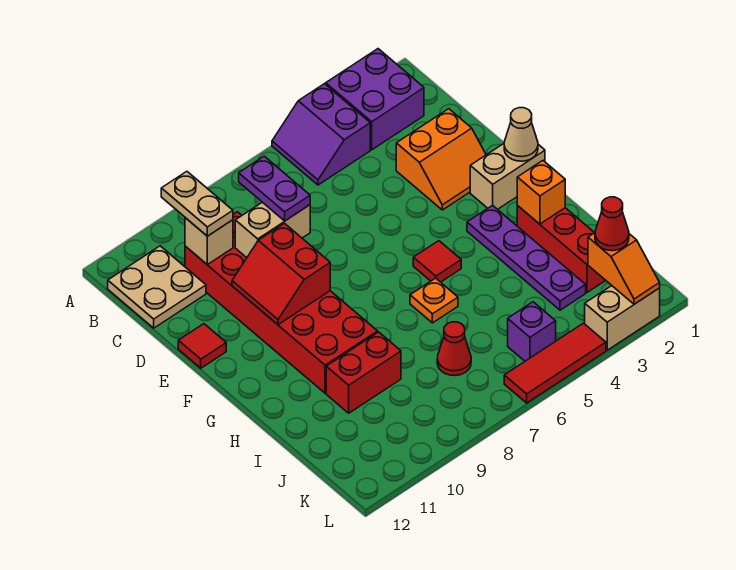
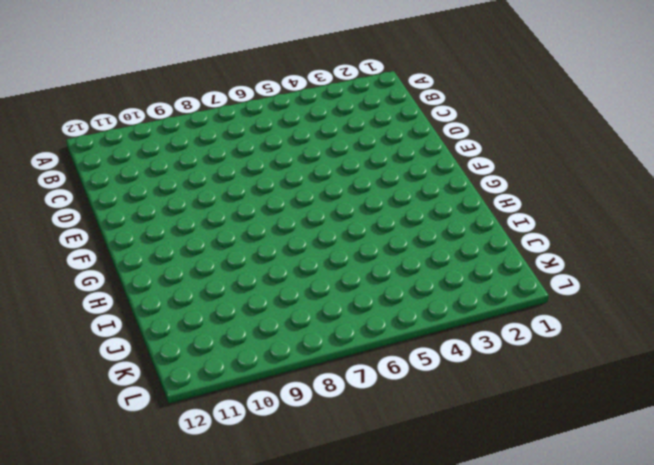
none -> purple 2x2 brick [326,49,424,150]
none -> purple 2x2 slope [272,84,370,185]
none -> tan 2x2 plate [108,246,206,328]

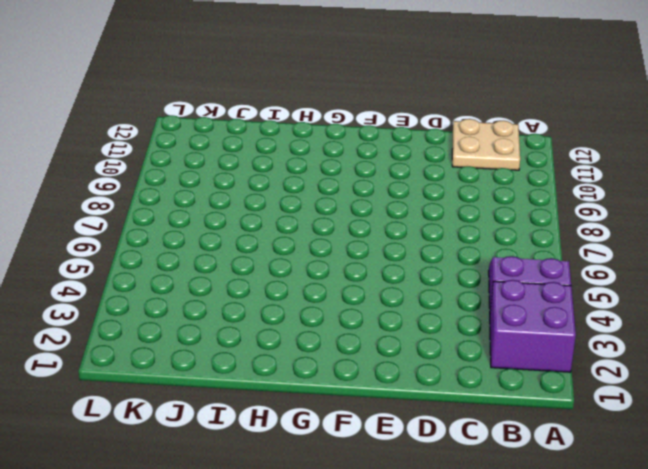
none -> red 2x6 brick [185,212,378,393]
none -> orange 2x2 slope [396,109,486,210]
none -> red 1x1 tile [178,324,226,368]

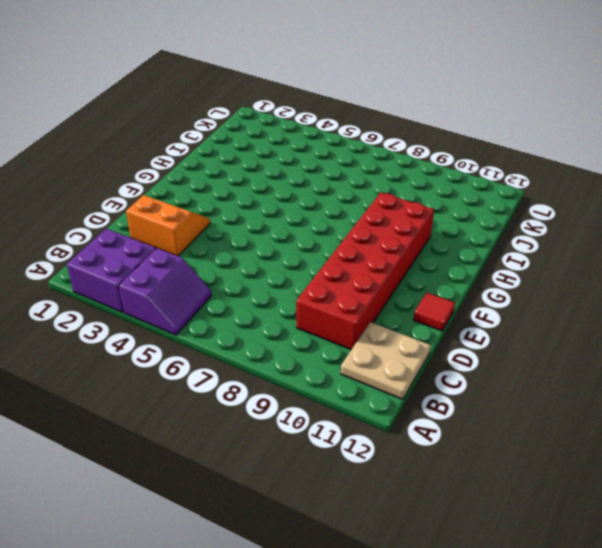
none -> tan 1x2 brick [470,144,545,209]
none -> purple 1x4 plate [467,205,586,310]
none -> red 1x1 tile [413,241,461,282]

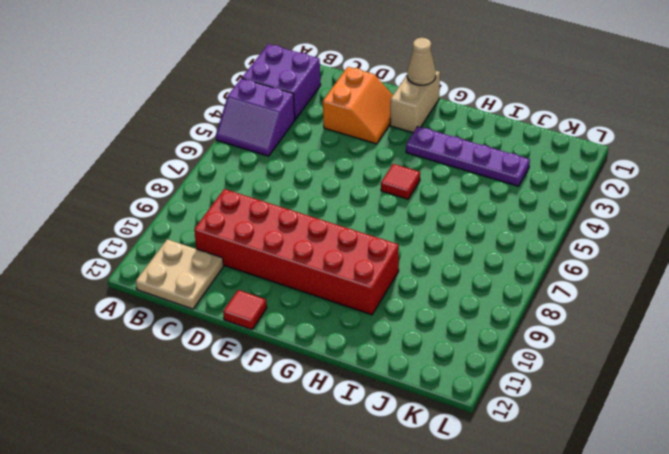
none -> red 1x3 brick [517,206,606,292]
none -> orange 1x1 plate [410,278,458,323]
none -> red 1x2 brick [326,332,401,413]

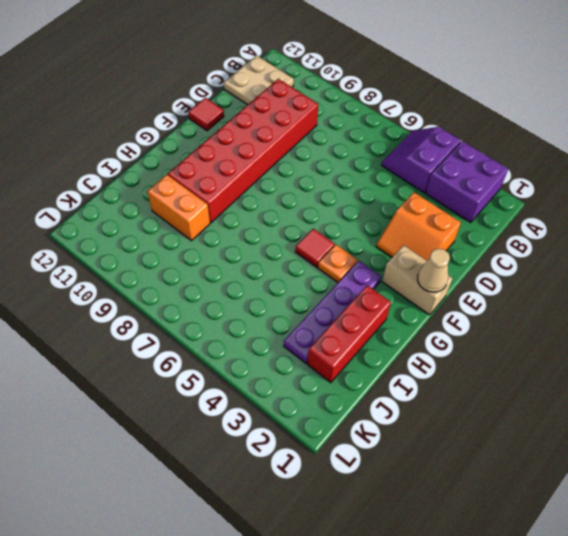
orange 1x1 plate [318,245,358,282] -> orange 1x1 plate moved to [410,278,458,323]
orange 1x2 brick [147,175,210,241] -> red 1x2 brick [326,332,401,413]
none -> red 1x1 cone [437,322,471,376]
none -> purple 1x1 brick [508,302,556,361]
none -> tan 1x2 brick [585,286,660,350]

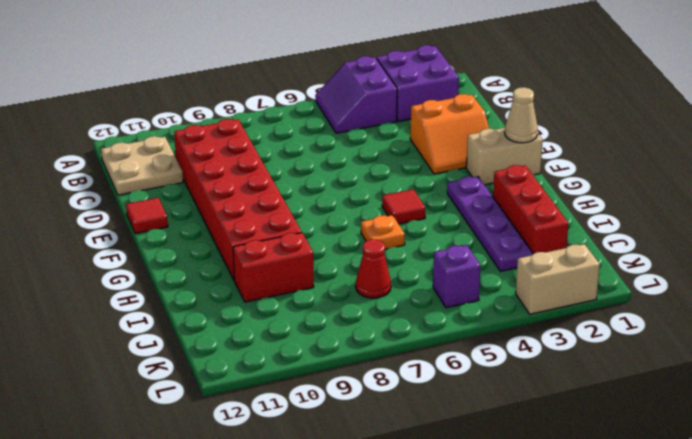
none -> red 1x3 tile [504,323,606,403]
none -> tan 1x1 brick [185,218,233,264]
none -> tan 1x2 brick [235,202,310,258]

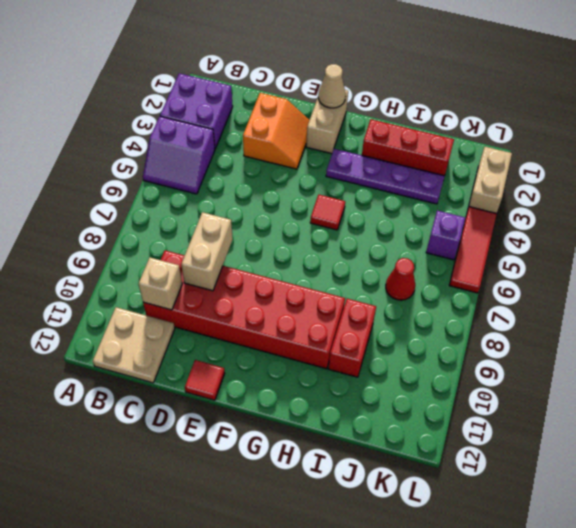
none -> orange 1x1 plate [410,278,458,323]
none -> red 2x2 slope [232,223,330,325]
none -> orange 1x1 brick [517,161,565,224]

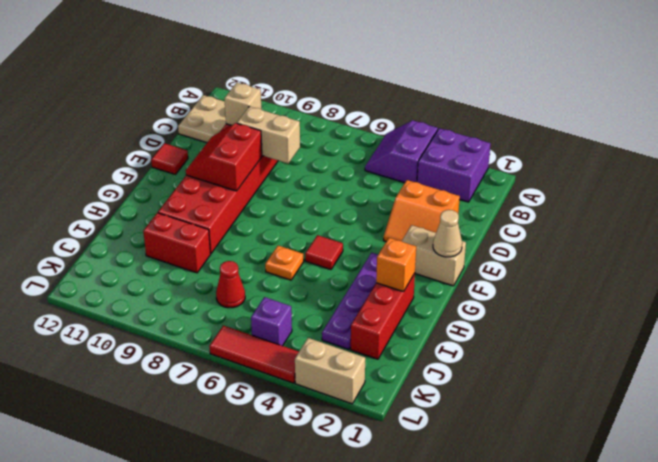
none -> orange 1x2 slope [588,233,660,304]
none -> tan 1x2 plate [161,172,233,236]
none -> purple 1x2 plate [239,156,310,221]

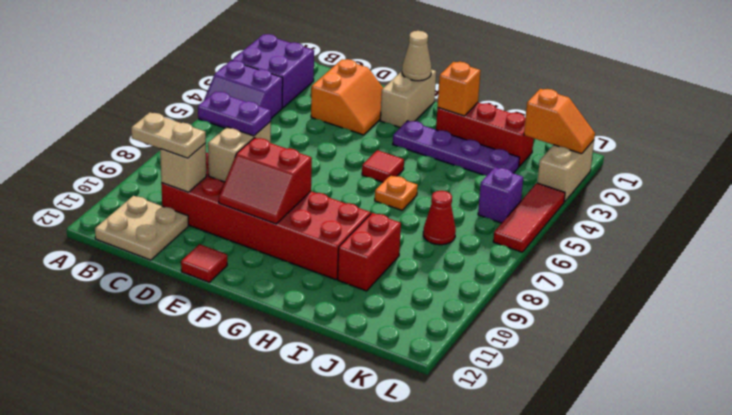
none -> red 1x1 cone [595,197,629,251]

